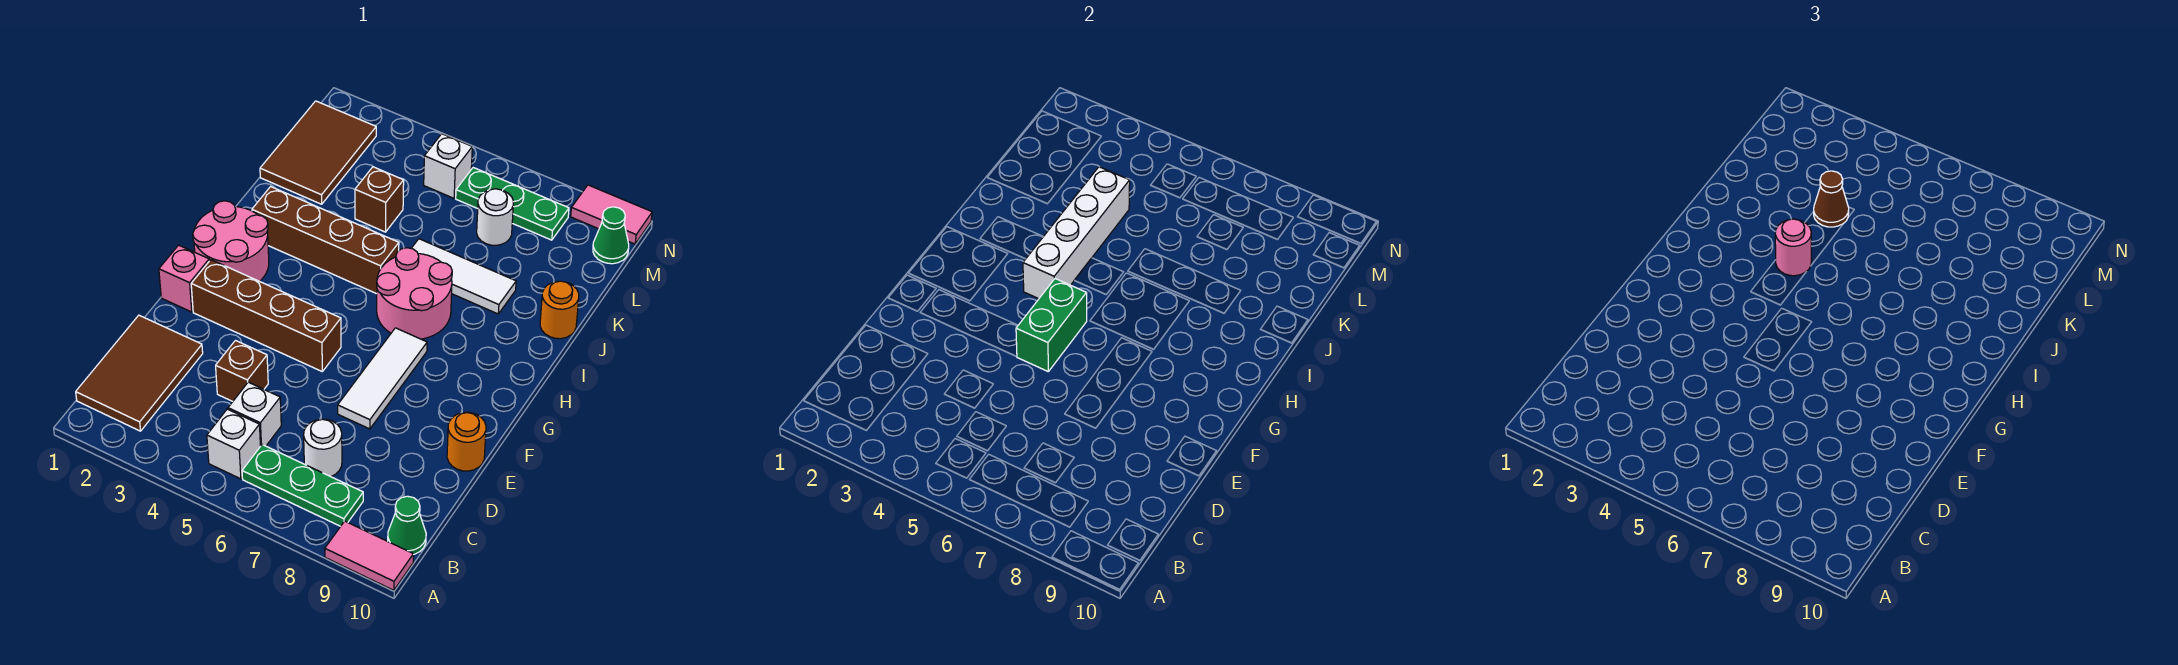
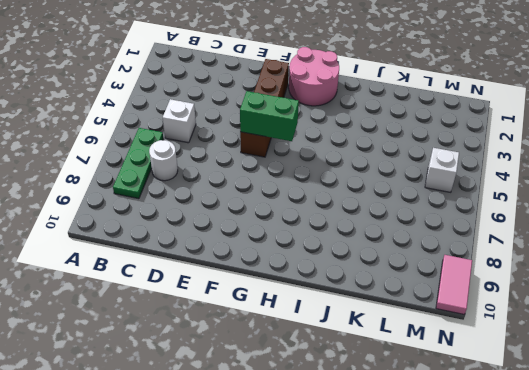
none -> pink 1x2 tile [325,521,413,590]
none -> brown 2x3 tile [76,315,203,431]
none -> white 1x1 brick [207,409,260,479]

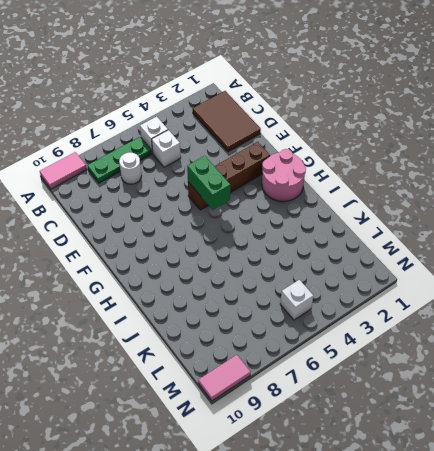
none -> green 1x1 cone [388,496,426,555]
none -> brown 1x1 brick [216,341,268,401]
none -> white 1x3 tile [338,328,427,429]

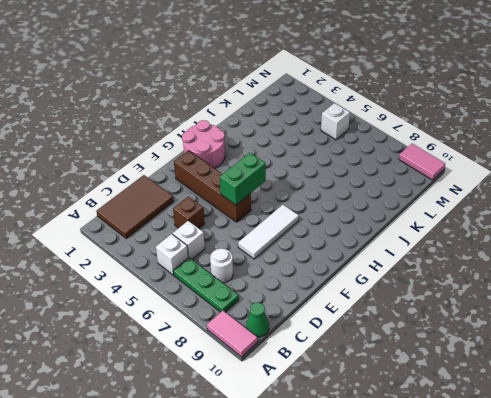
none -> orange 1x1 round brick [447,412,486,471]
none -> pink 1x1 brick [159,245,209,312]
none -> pink 2x2 round brick [377,248,452,339]

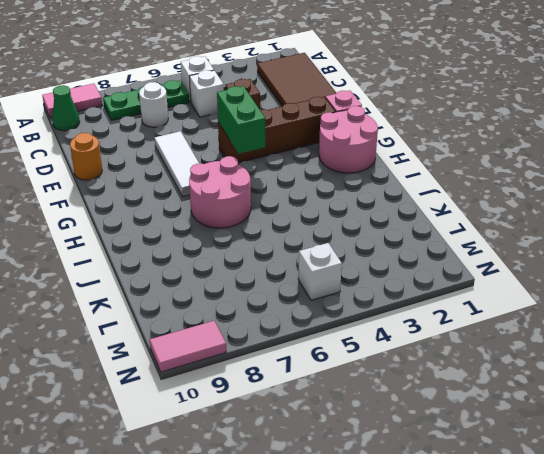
none -> brown 1x4 brick [252,187,399,294]
none -> white 1x3 tile [411,239,516,314]
none -> orange 1x1 round brick [540,281,579,339]

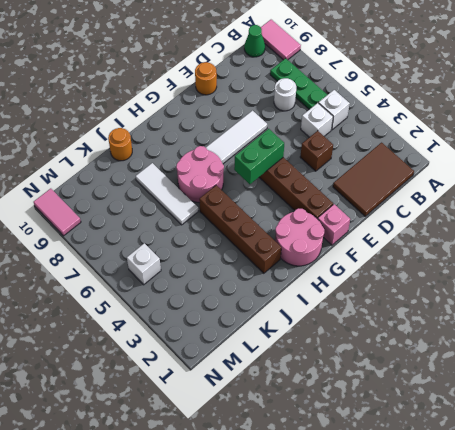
none -> brown 2x3 tile [260,101,376,204]
none -> brown 1x1 brick [355,167,404,232]
none -> white 1x1 round brick [477,189,513,245]

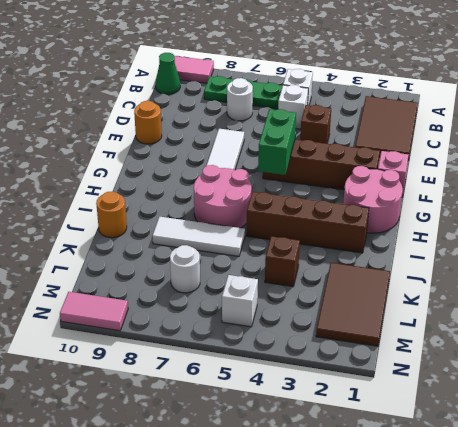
none -> green 1x3 plate [456,168,569,240]
none -> green 1x1 cone [593,207,629,264]
none -> white 1x4 brick [1023,167,1130,299]

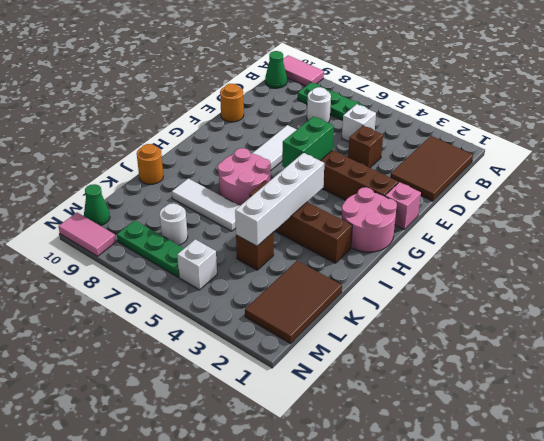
none -> white 1x1 brick [207,409,260,479]
none -> pink 1x1 round brick [1775,219,1811,276]
none -> brown 1x1 cone [1814,171,1849,227]

